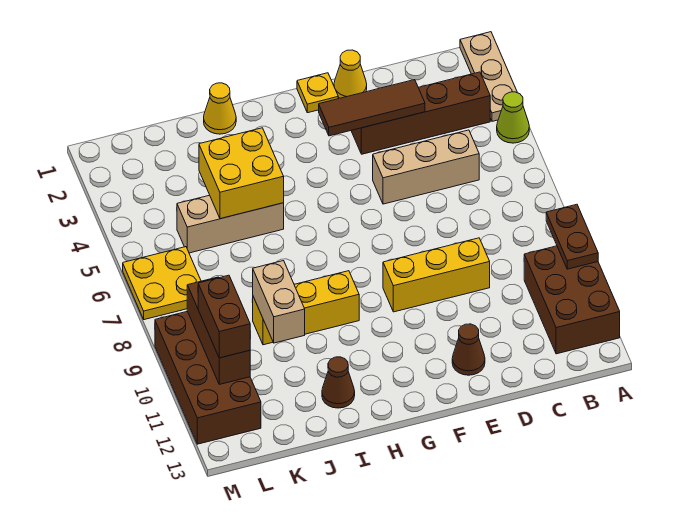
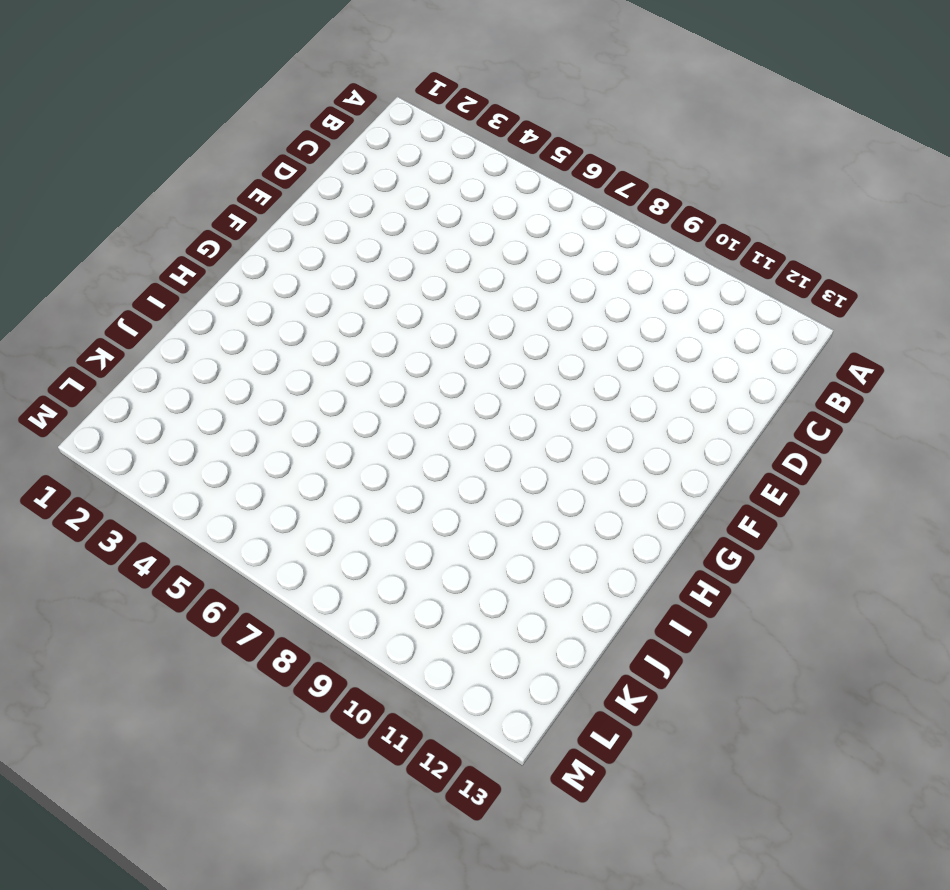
none -> tan 1x3 plate [460,32,517,121]
none -> lime 1x1 cone [497,92,529,143]
none -> brown 2x3 brick [524,246,620,354]

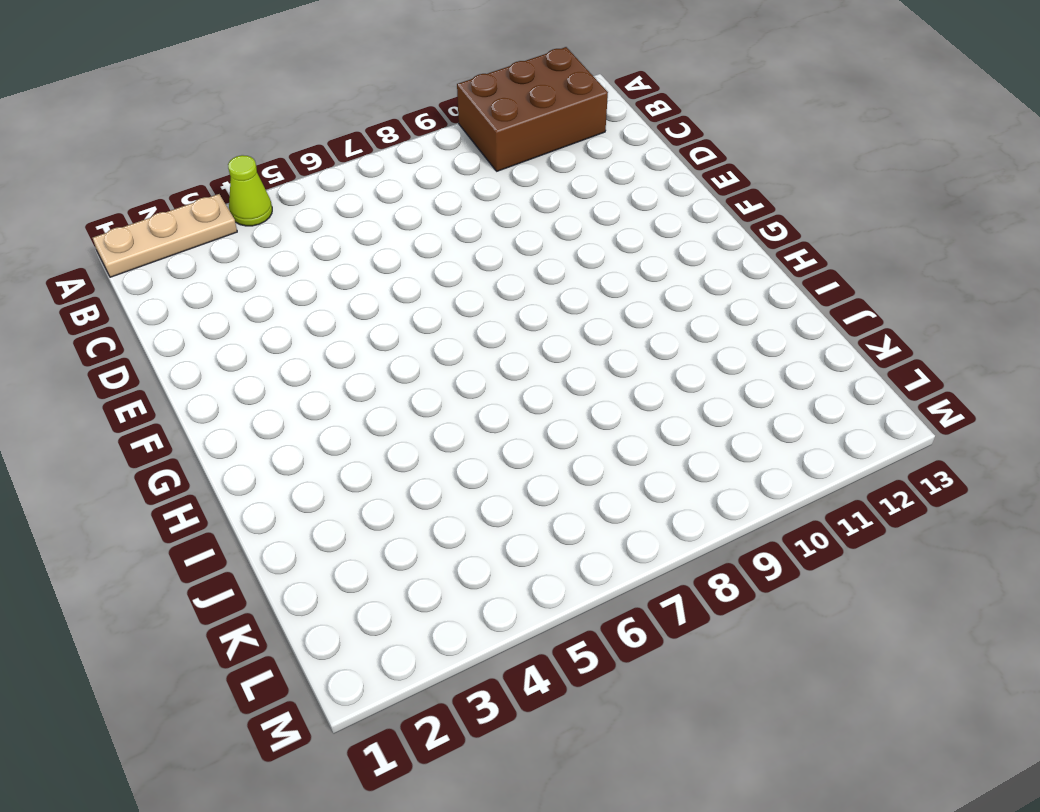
none -> brown 1x4 brick [351,72,490,154]
none -> tan 1x3 brick [373,130,479,204]
none -> yellow 1x3 brick [383,238,490,312]

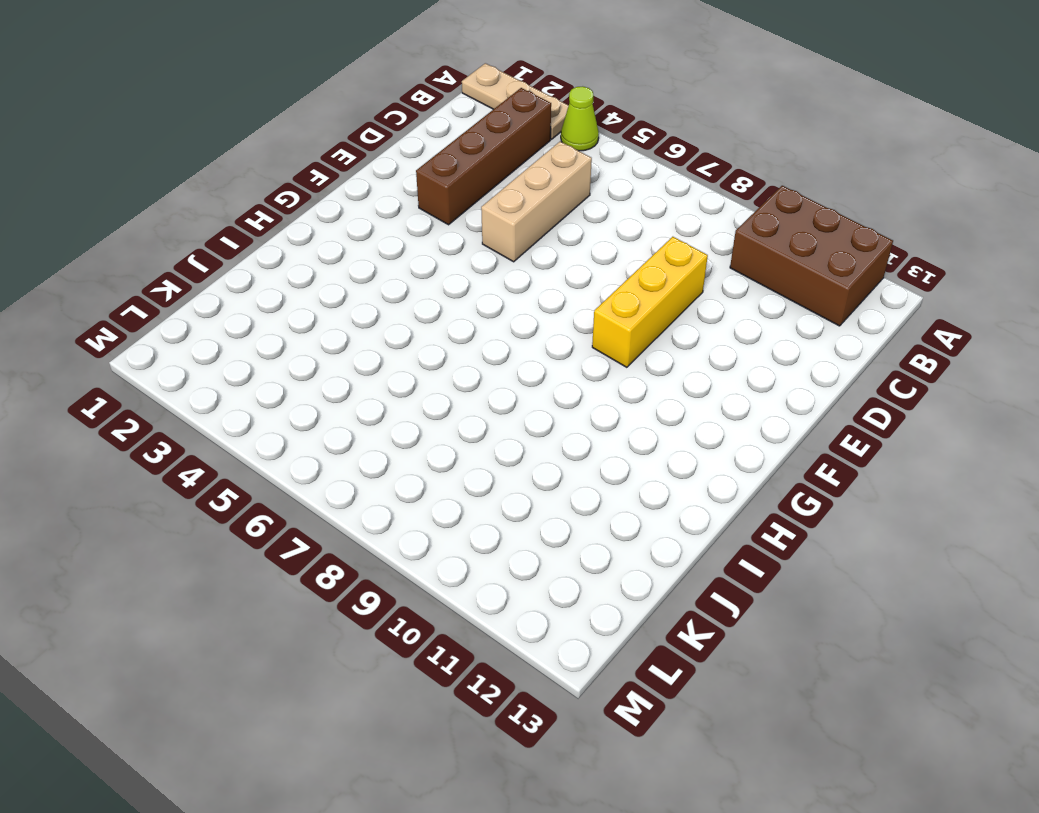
none -> yellow 1x1 cone [334,50,367,98]
none -> brown 1x1 cone [452,324,485,375]
none -> yellow 1x1 plate [297,73,338,113]

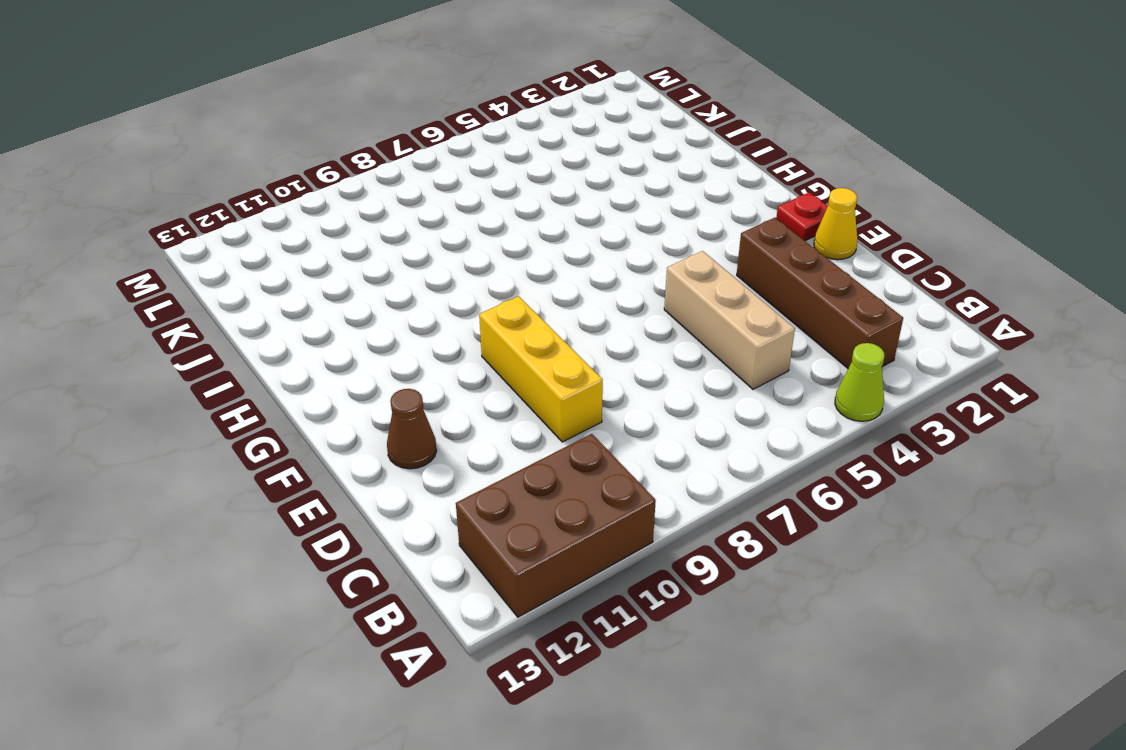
red 1x1 plate [776,192,828,241] -> yellow 1x1 plate [297,73,338,113]
none -> tan 1x3 plate [460,32,517,121]
none -> yellow 1x3 brick [253,271,359,345]
none -> yellow 1x1 cone [204,83,236,134]

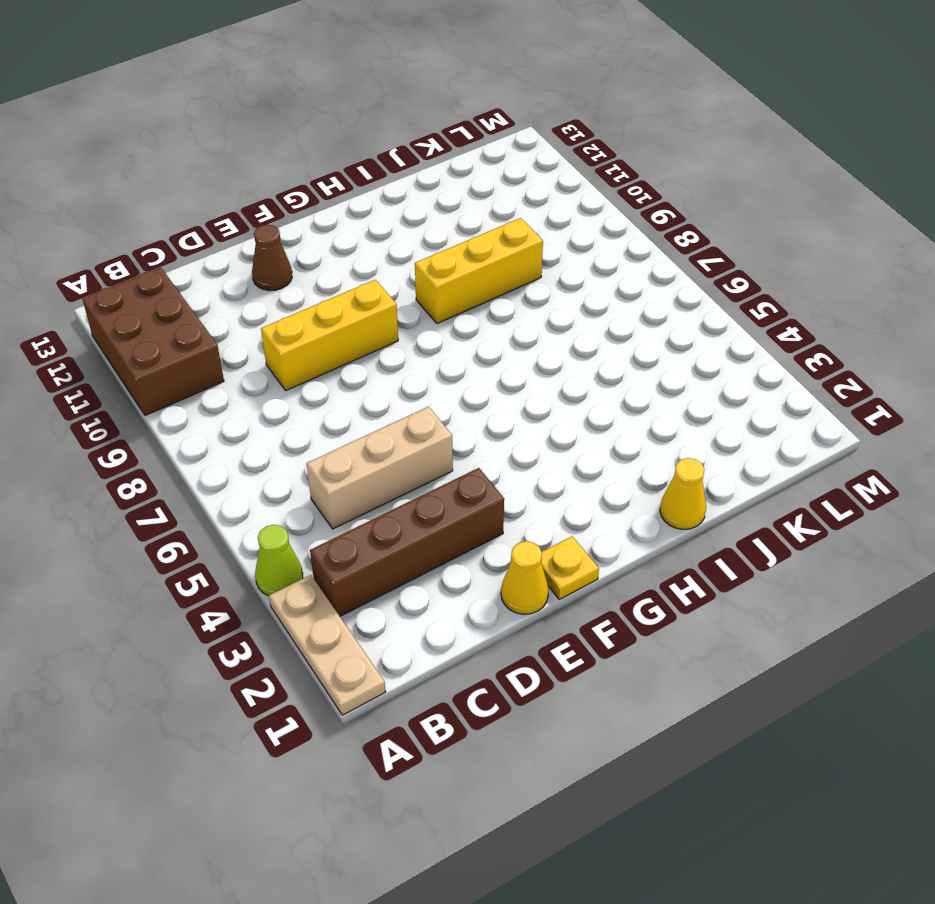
none -> tan 1x3 brick [177,195,284,253]
none -> brown 1x1 cone [322,357,355,408]
none -> yellow 2x2 plate [123,247,201,320]

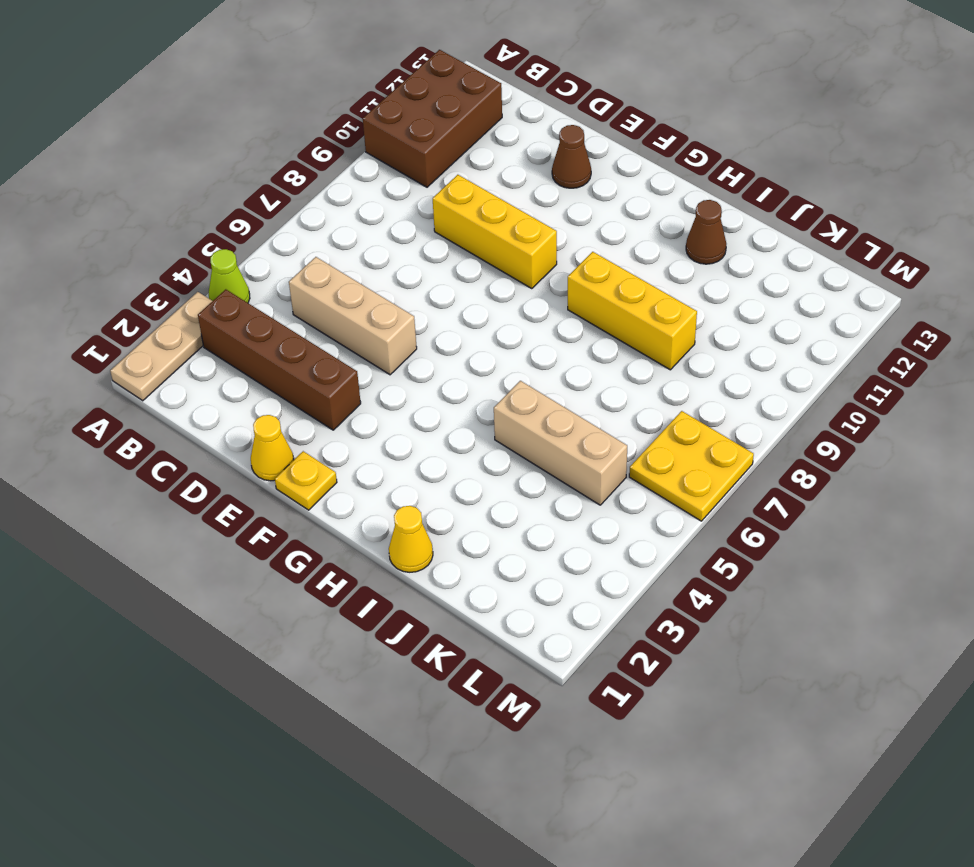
none -> brown 2x4 brick [155,311,261,444]
none -> brown 1x2 plate [546,204,598,269]
none -> brown 1x3 tile [319,80,425,136]

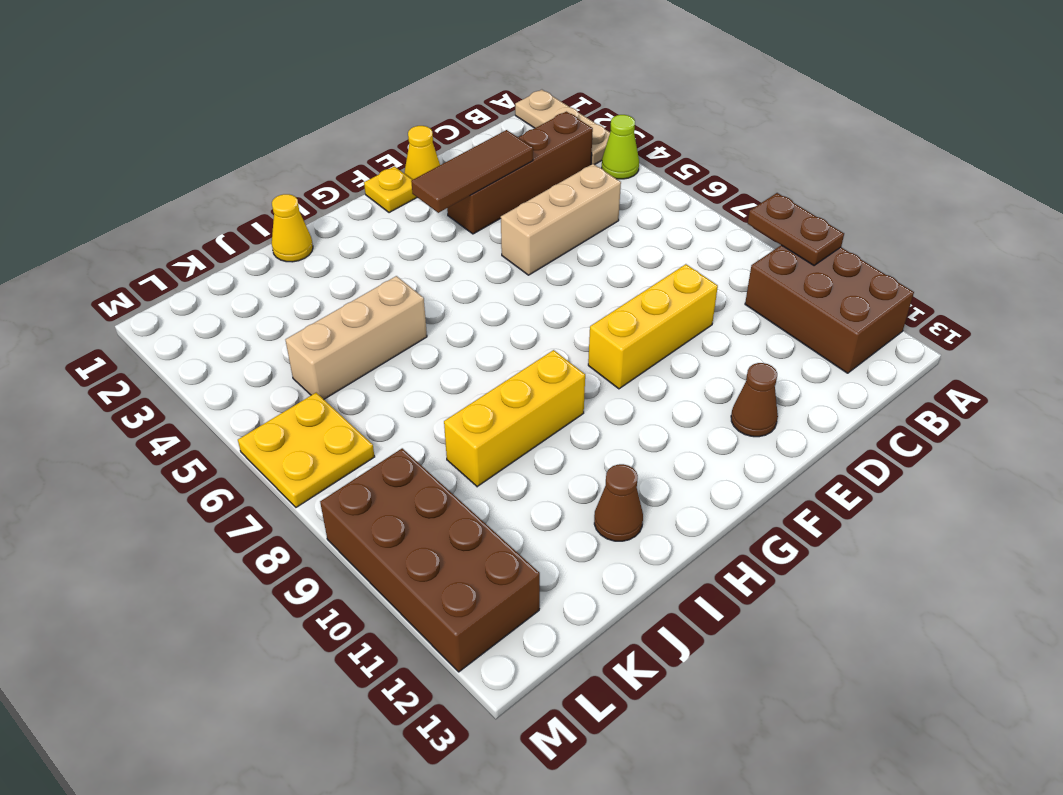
none -> yellow 2x2 brick [199,128,284,219]
none -> tan 1x2 brick [253,261,305,343]
none -> brown 1x3 brick [187,277,250,384]

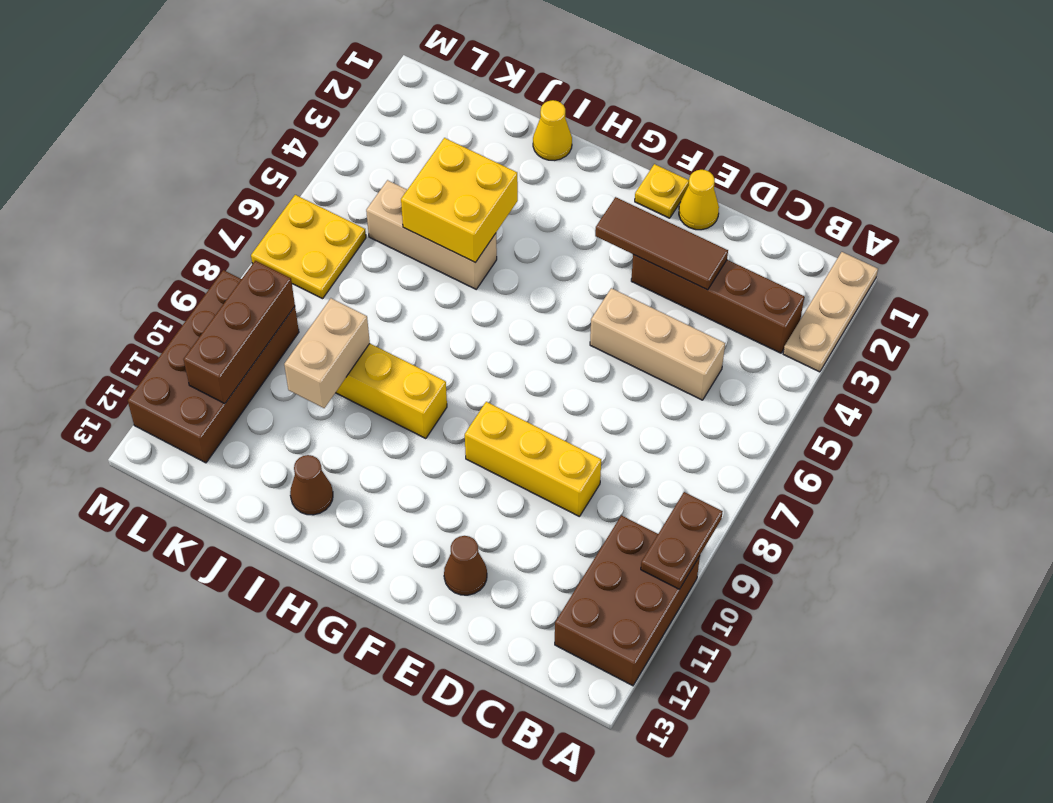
none -> lime 1x1 cone [497,92,529,143]
none -> brown 1x2 brick [198,275,250,358]

